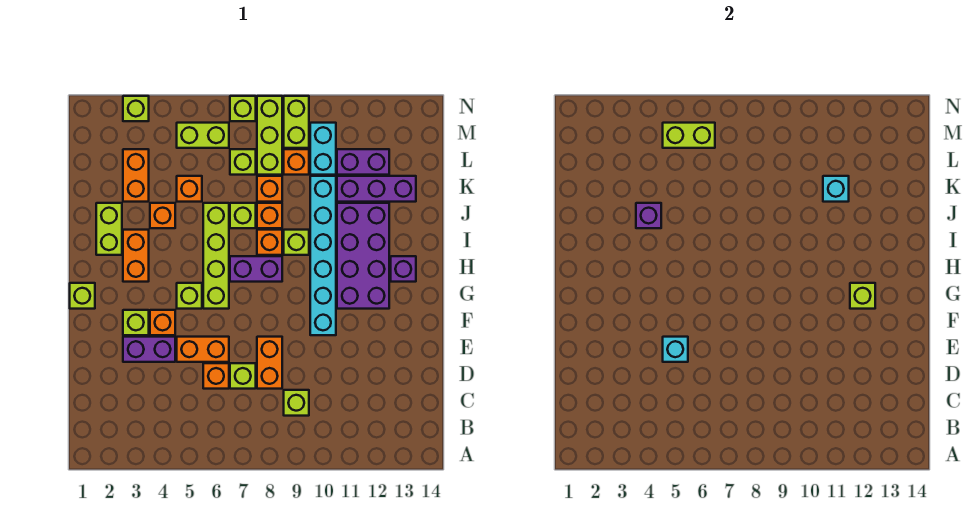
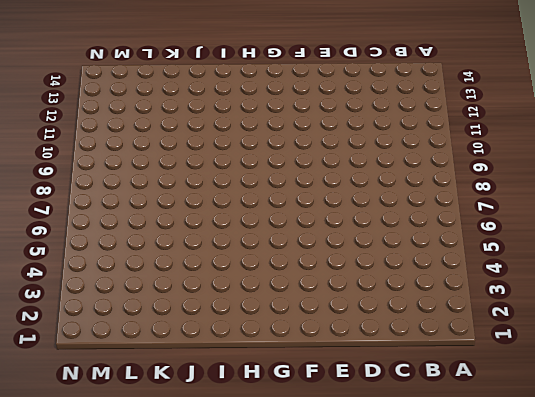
none -> lime 1x1 brick [284,390,309,416]
none -> orange 1x1 brick [203,363,229,389]
none -> lime 1x1 brick [230,363,256,389]
none -> orange 1x2 brick [257,337,282,389]

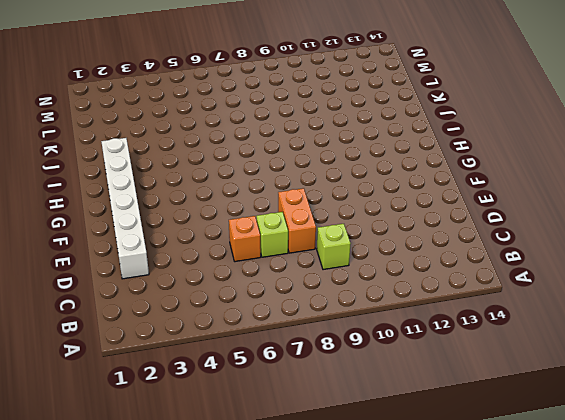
white 1x6 brick [101,138,149,279] -> lime 1x2 brick [96,203,122,255]
none -> purple 1x2 brick [123,337,175,362]
none -> orange 1x2 brick [177,337,229,362]
none -> lime 1x1 brick [123,310,149,335]
none -> orange 1x1 brick [150,310,175,335]

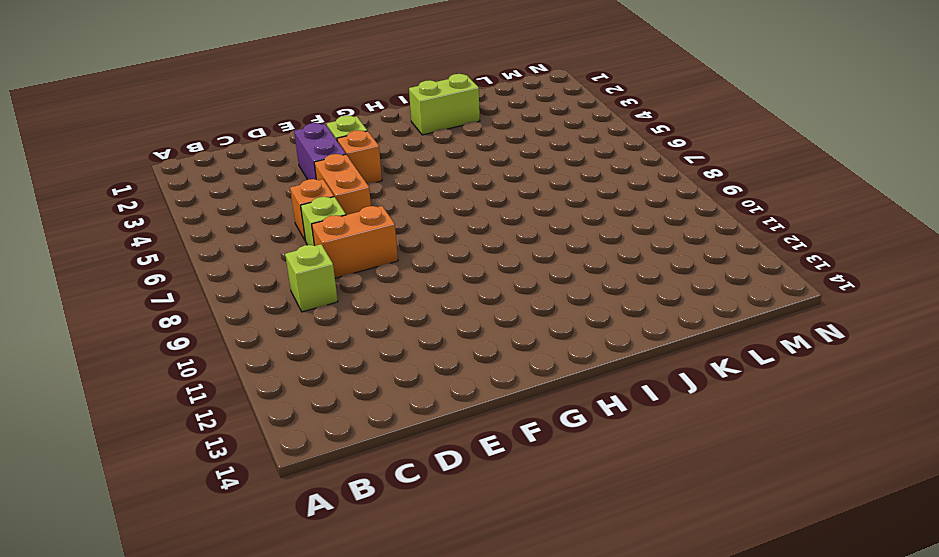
none -> cyan 1x6 brick [310,176,336,335]
none -> lime 1x1 brick [70,283,95,309]
none -> lime 1x1 brick [177,283,202,309]
none -> lime 1x4 brick [203,203,229,309]

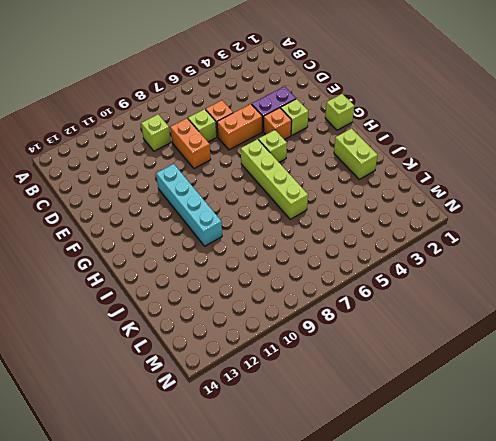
cyan 1x4 brick [156,164,222,246] -> cyan 1x6 brick [310,176,336,335]
none -> purple 2x4 brick [337,203,389,309]
none -> orange 1x2 brick [123,230,149,282]
none -> purple 1x2 brick [230,256,282,282]
none -> purple 1x1 brick [391,256,416,282]

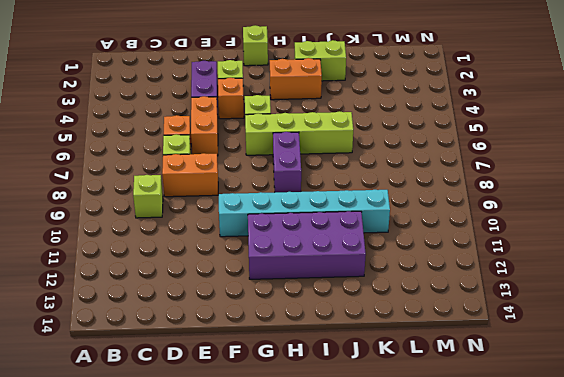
none -> purple 1x1 brick [391,256,416,282]
none -> orange 1x1 brick [257,230,282,255]
none -> lime 1x1 brick [284,230,309,255]
none -> orange 1x1 brick [150,203,175,228]

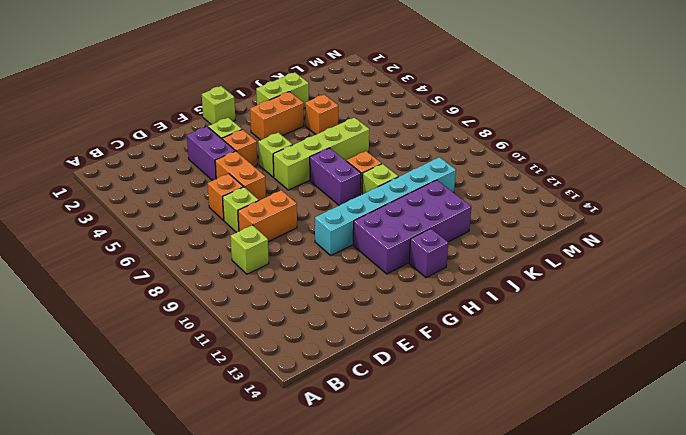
none -> lime 1x1 brick [230,203,256,228]
none -> orange 1x1 brick [257,203,282,228]
none -> orange 1x2 brick [123,149,149,202]
none -> orange 1x1 brick [177,176,202,202]

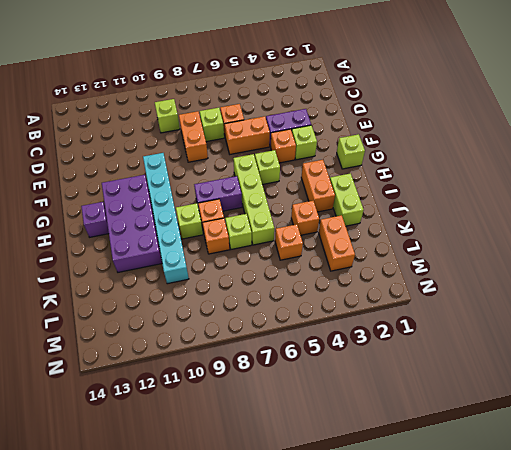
none -> orange 1x1 brick [257,176,282,202]
none -> purple 1x3 brick [337,176,416,202]
none -> lime 1x1 brick [230,149,256,175]
none -> lime 1x3 brick [257,96,282,175]

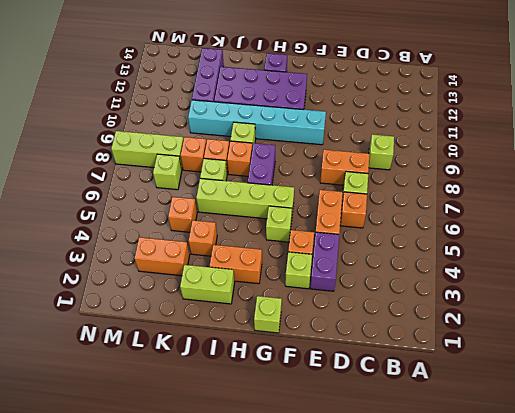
none -> orange 1x1 brick [284,149,309,175]
none -> cyan 1x2 brick [310,123,336,175]
none -> purple 1x2 brick [337,149,389,175]
none -> lime 1x2 brick [177,123,229,148]

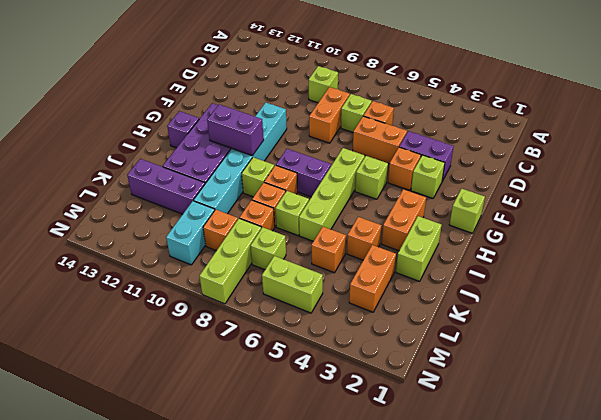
purple 1x2 brick [207,104,264,156] -> purple 1x2 brick moved to [337,149,389,175]
none -> lime 1x2 brick [284,96,309,148]
none -> lime 1x1 brick [123,96,149,121]
none -> lime 1x1 brick [230,96,256,121]
none -> cyan 1x1 brick [663,337,688,362]

